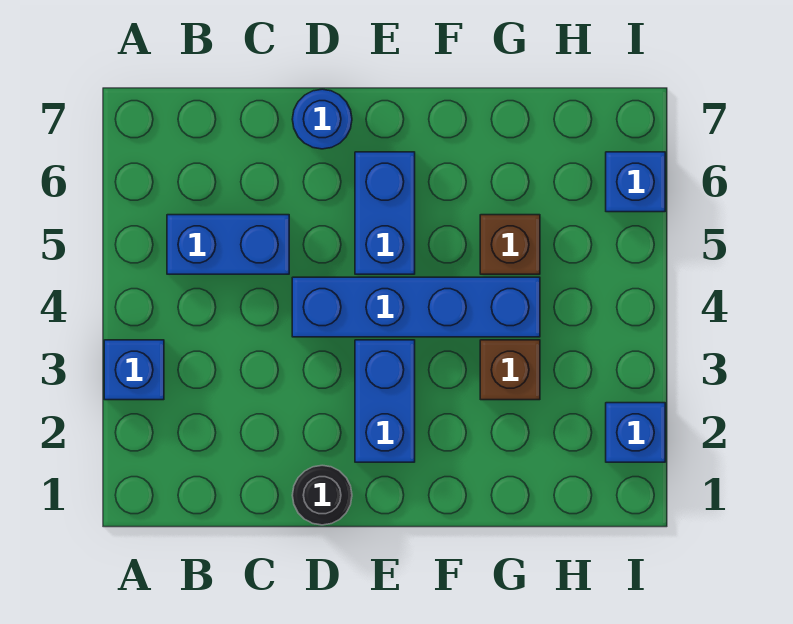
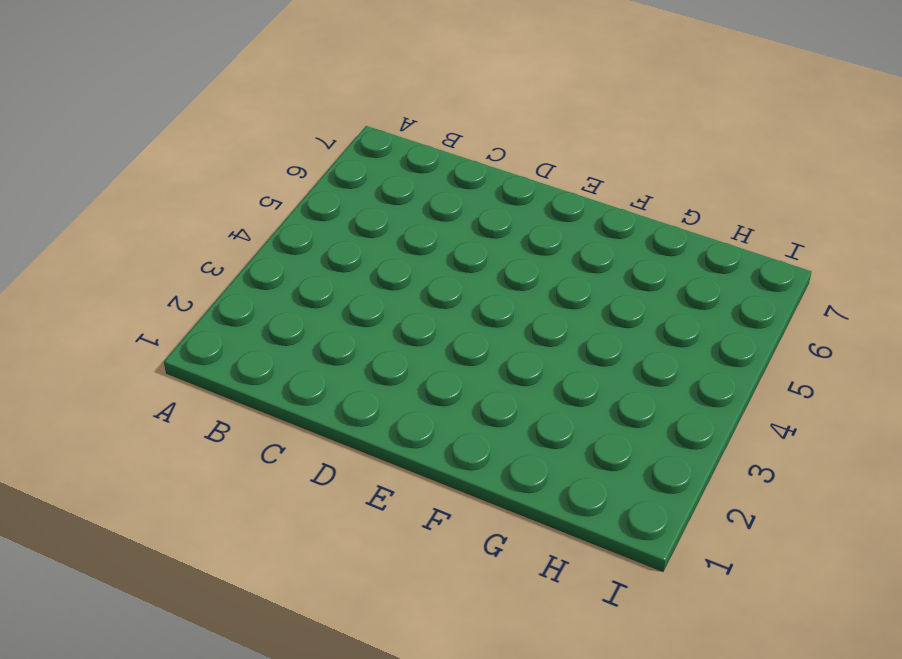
none -> blue 1x1 brick [104,340,164,400]
none -> blue 1x2 brick [167,215,289,274]

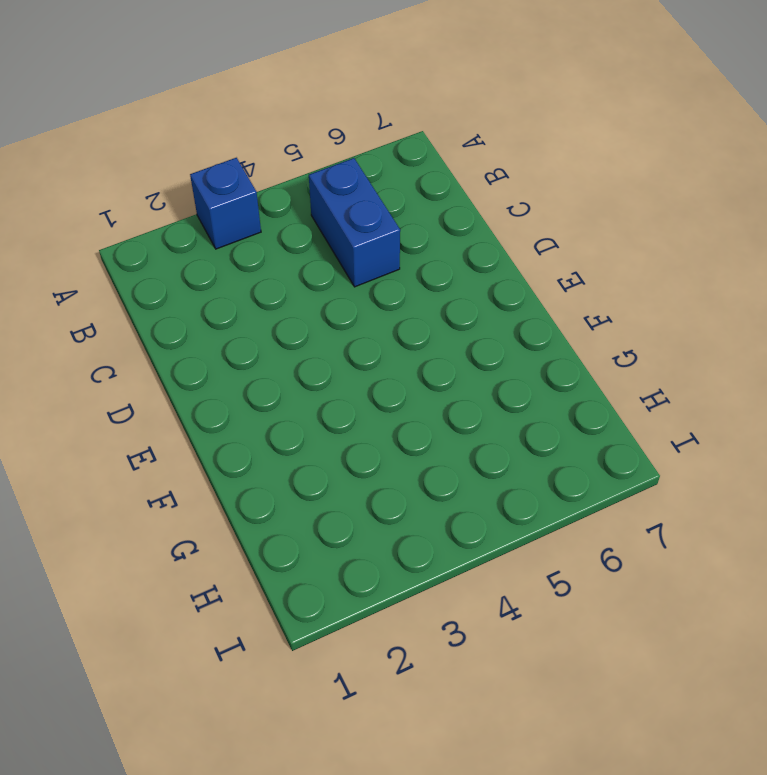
none -> black 1x1 round brick [292,465,352,525]
none -> blue 1x4 brick [292,277,540,337]

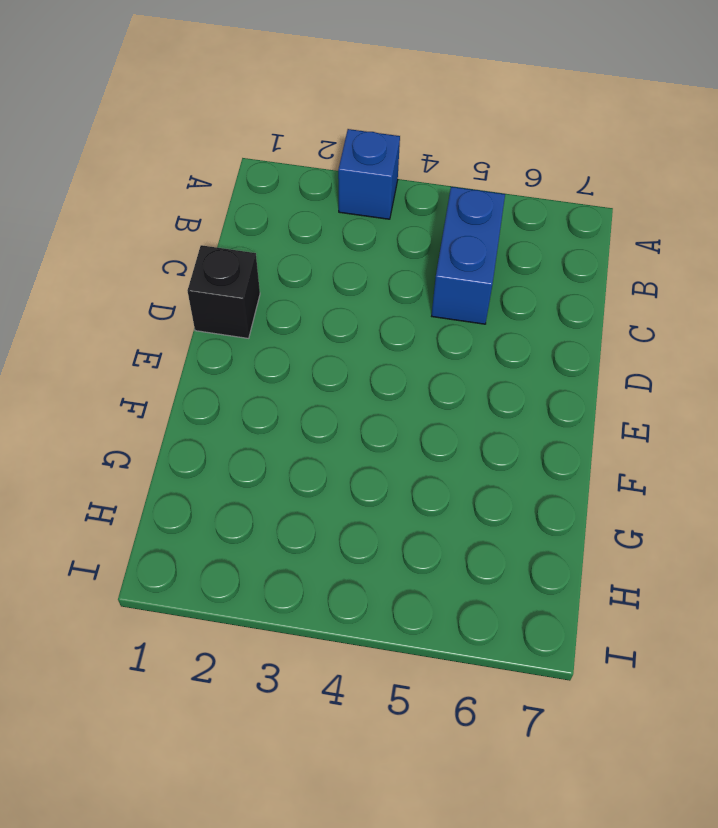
black 1x1 brick [188,245,260,338] -> black 1x1 round brick [292,465,352,525]
none -> blue 1x4 brick [292,277,540,337]
none -> blue 1x1 round brick [292,89,352,149]

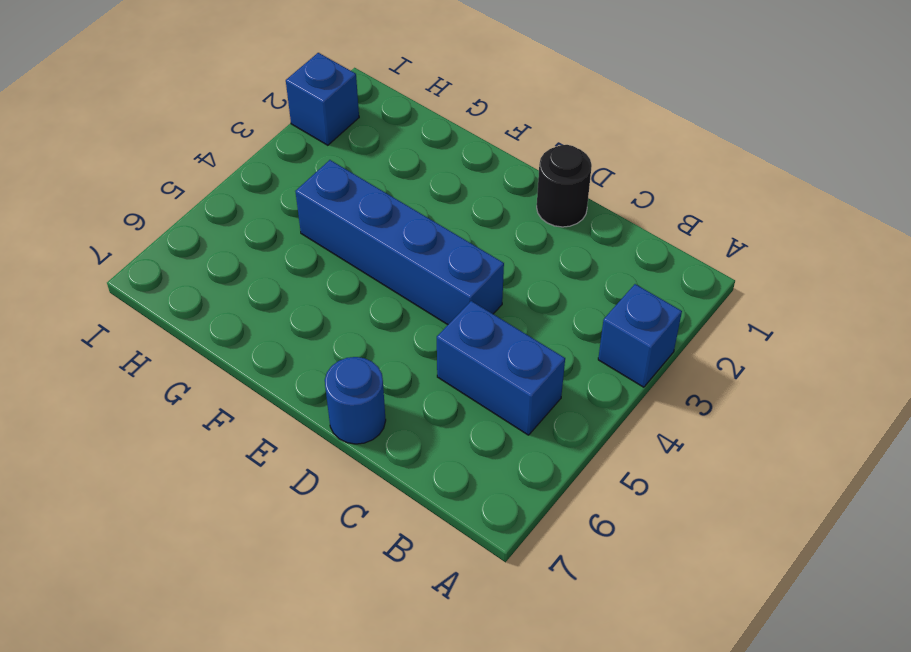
none -> blue 1x2 brick [355,340,415,462]
none -> blue 1x2 brick [355,152,415,274]

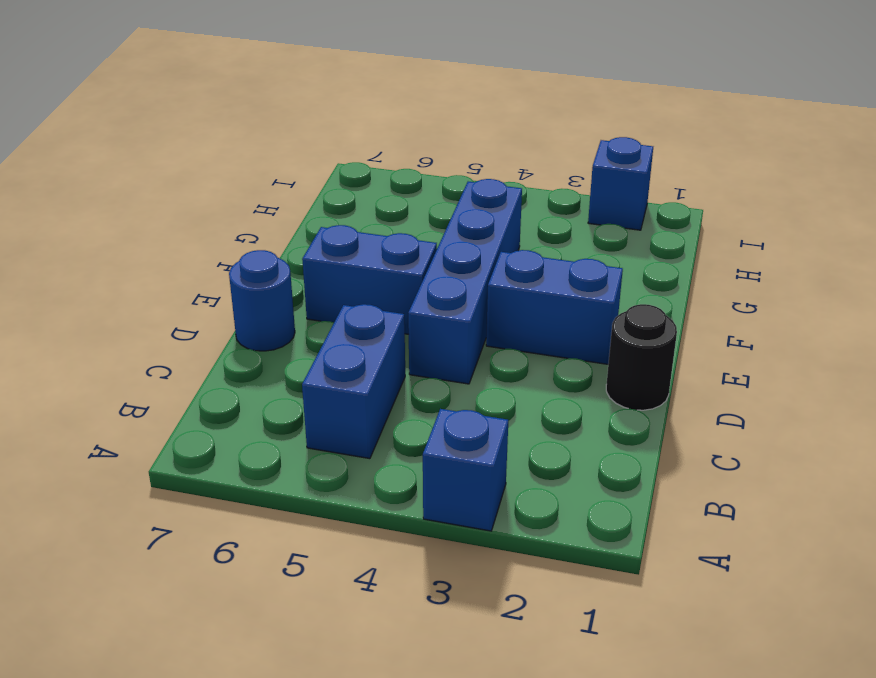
none -> brown 1x1 brick [480,340,540,400]
none -> brown 1x1 brick [480,215,540,274]

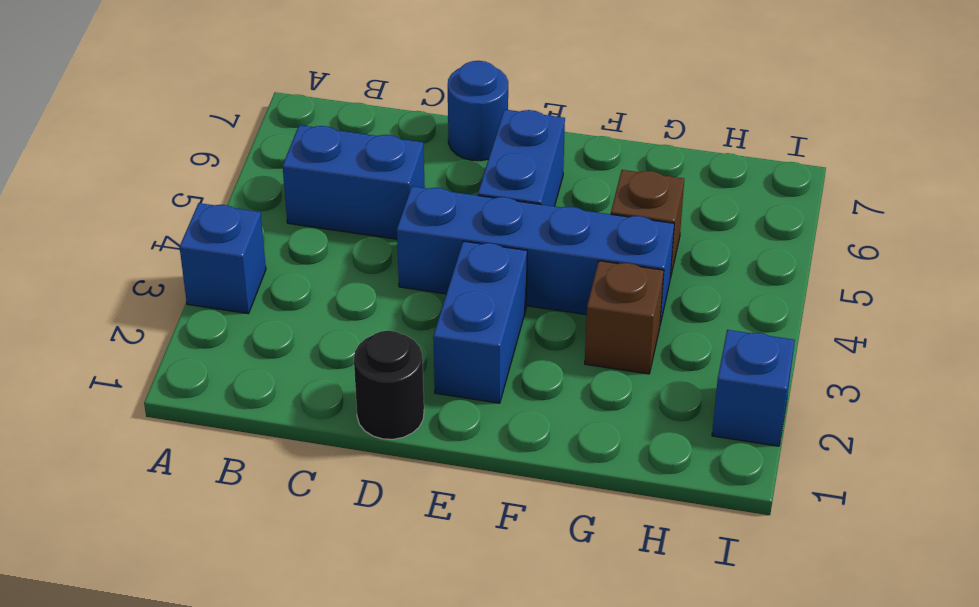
none -> blue 1x1 brick [606,152,665,212]

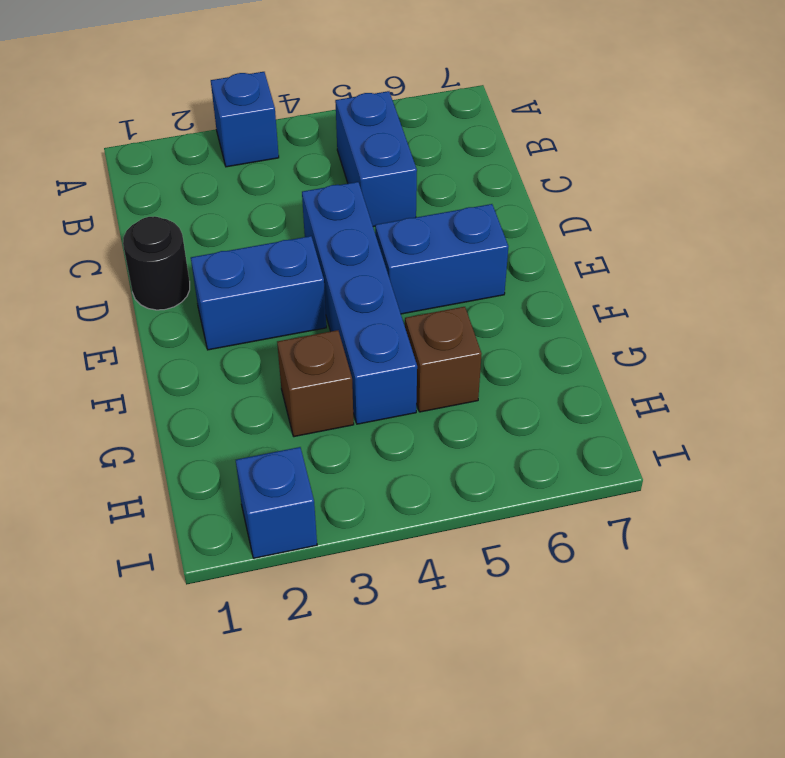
none -> blue 1x1 round brick [292,89,352,149]
none -> blue 1x1 brick [606,152,665,212]

